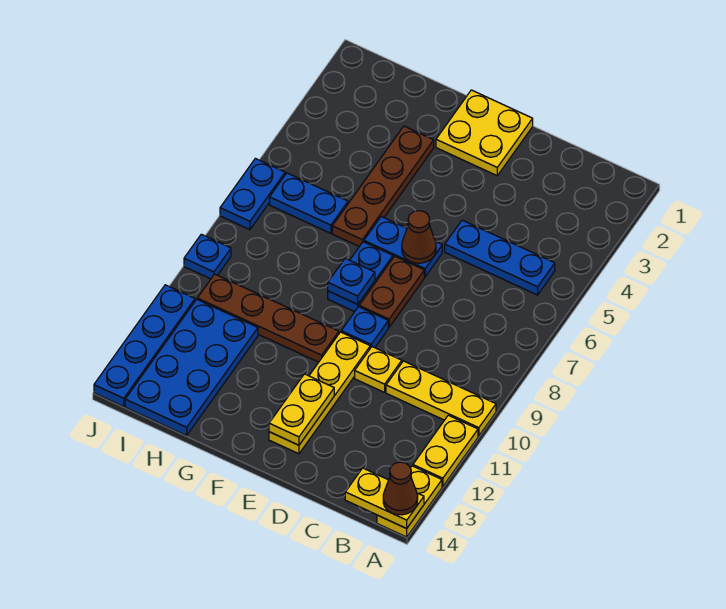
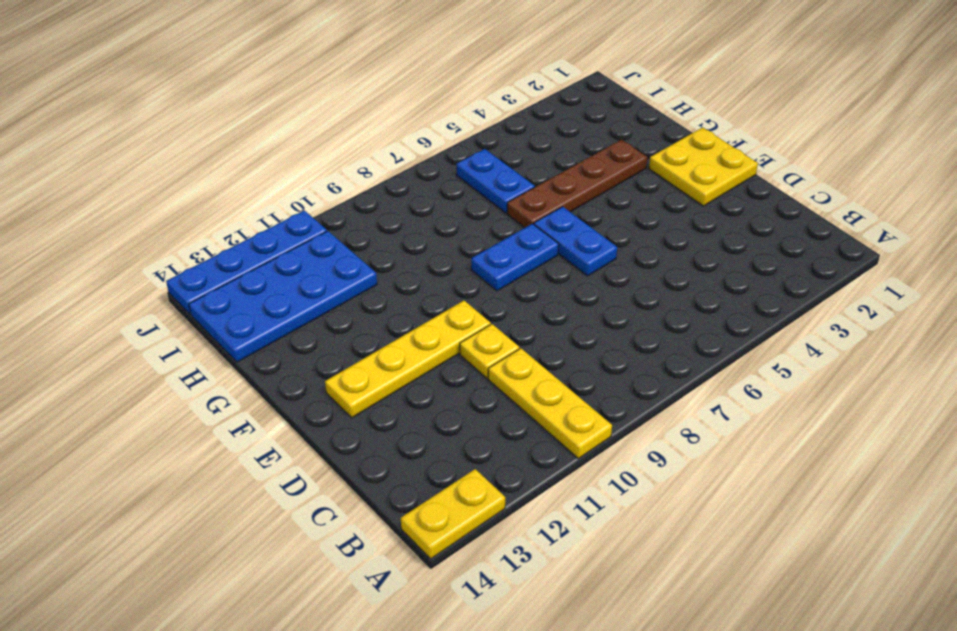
none -> yellow 1x2 plate [413,415,478,487]
none -> blue 1x3 plate [445,220,555,295]
none -> brown 1x2 plate [359,256,424,327]

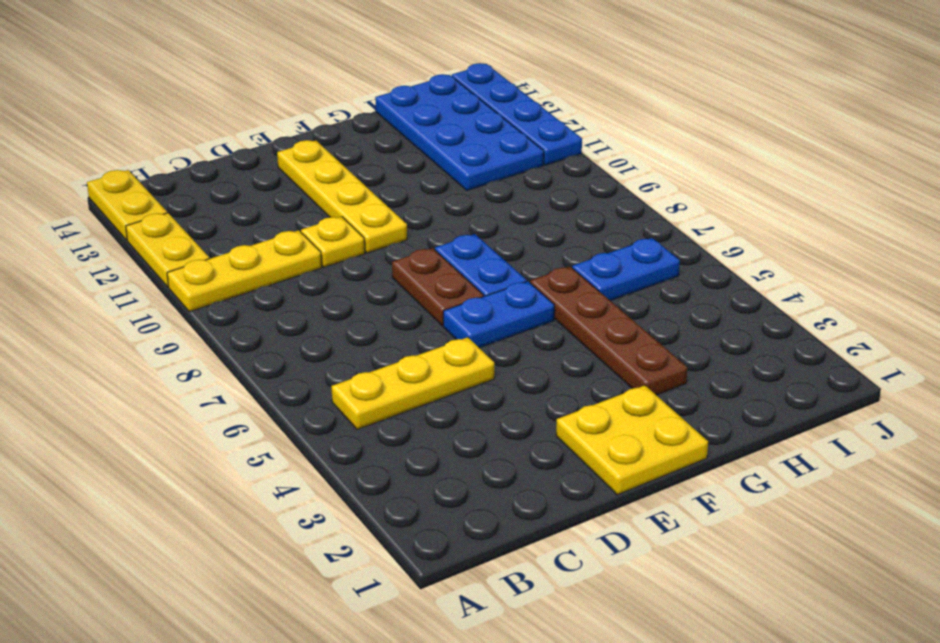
yellow 1x3 plate [331,337,494,430] -> blue 1x3 plate [445,220,555,295]
none -> blue 1x1 plate [341,307,388,348]
none -> brown 1x4 plate [197,274,339,362]
none -> blue 1x2 plate [220,158,285,230]

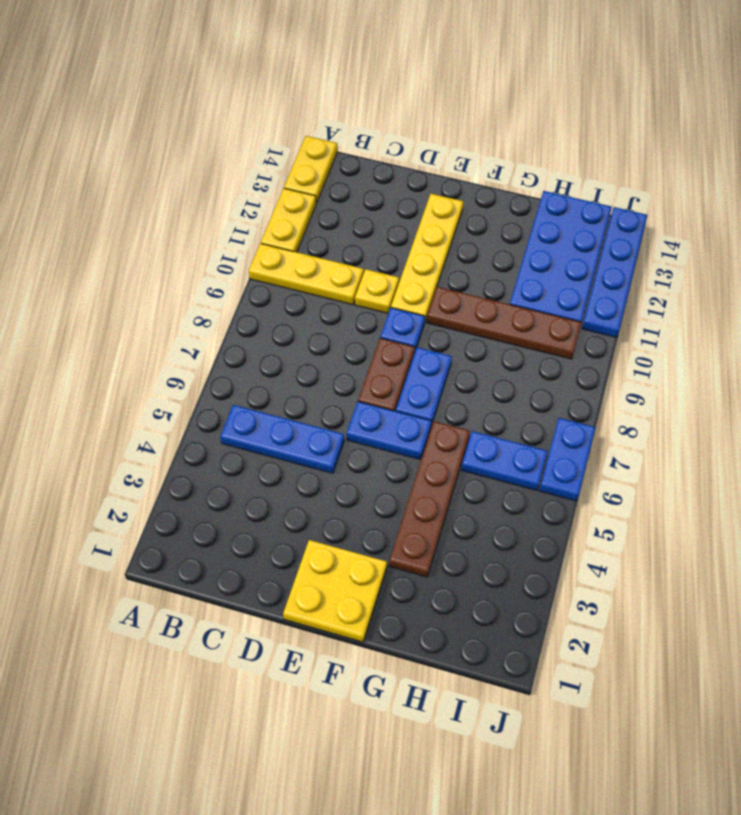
none -> blue 1x1 plate [184,234,231,279]
none -> yellow 1x2 plate [345,468,424,528]
none -> brown 1x1 cone [402,211,436,263]

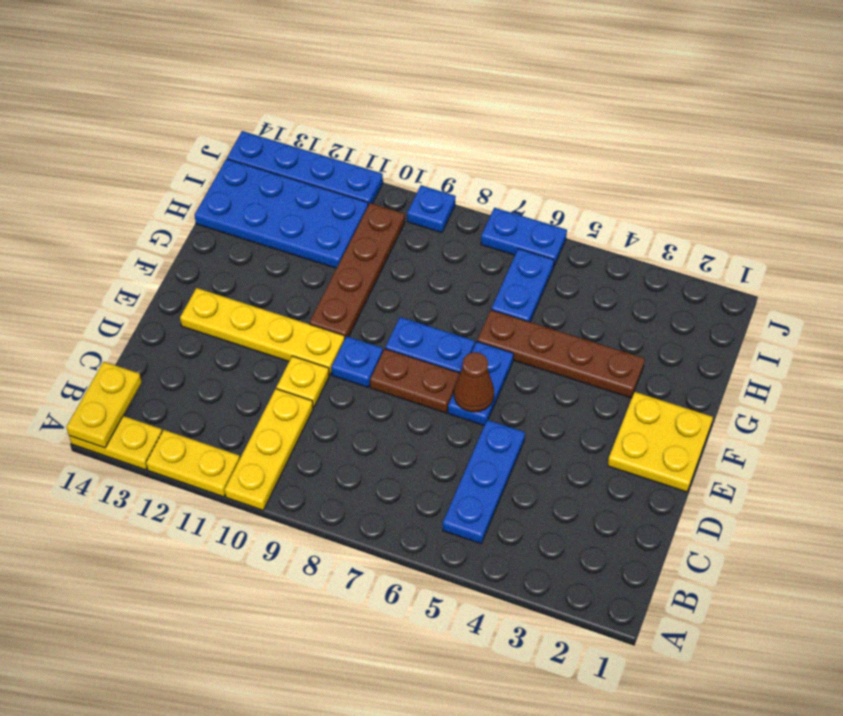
none -> yellow 1x2 plate [269,374,334,445]
none -> blue 1x1 plate [328,258,375,304]
none -> brown 1x1 cone [383,462,418,515]

